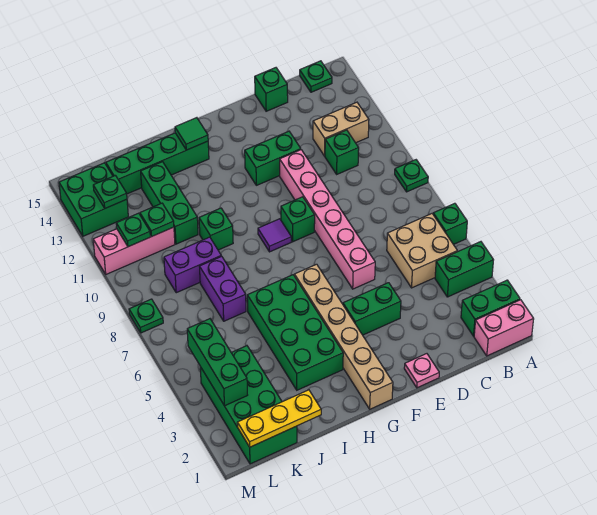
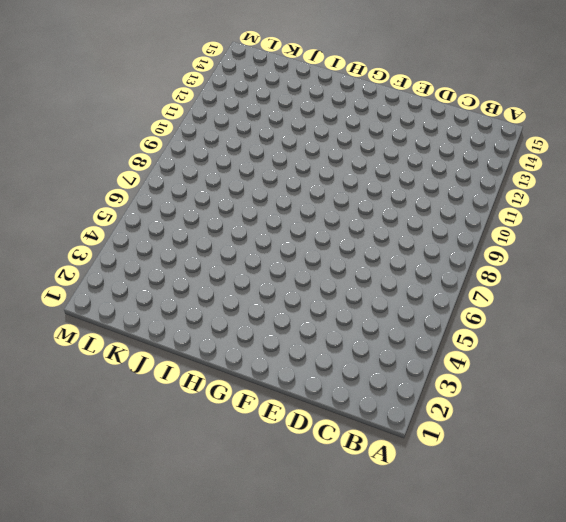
none -> pink 1x2 brick [474,300,534,356]
none -> green 1x2 brick [461,280,520,336]
none -> green 1x2 brick [435,242,493,297]
none -> green 1x1 brick [433,203,467,245]

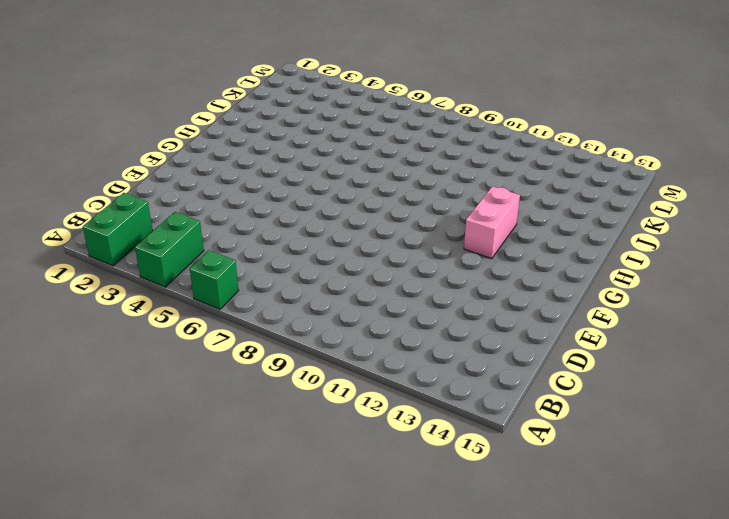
pink 1x2 brick [464,186,520,259] -> pink 1x2 brick moved to [474,300,534,356]
none -> green 1x1 plate [395,160,428,192]
none -> tan 2x2 brick [387,214,457,288]
none -> tan 1x2 brick [313,102,369,156]
none -> green 1x1 plate [300,61,332,92]

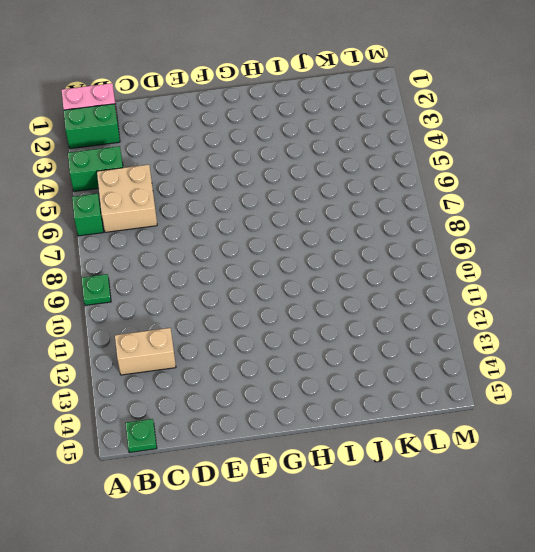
none -> green 1x1 brick [325,130,359,174]
none -> green 1x1 brick [255,68,288,111]
none -> pink 1x1 plate [404,354,439,388]
none -> green 1x2 brick [343,283,401,335]

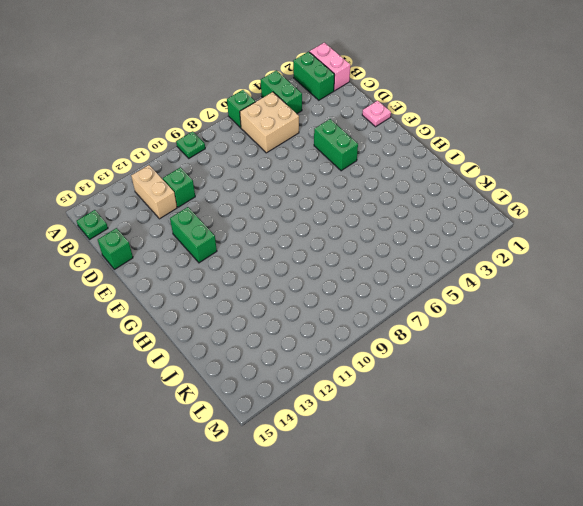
none -> pink 1x6 brick [280,150,375,289]
none -> green 1x1 brick [281,197,315,242]
none -> tan 1x6 brick [294,264,393,409]
none -> purple 1x1 tile [258,219,291,252]

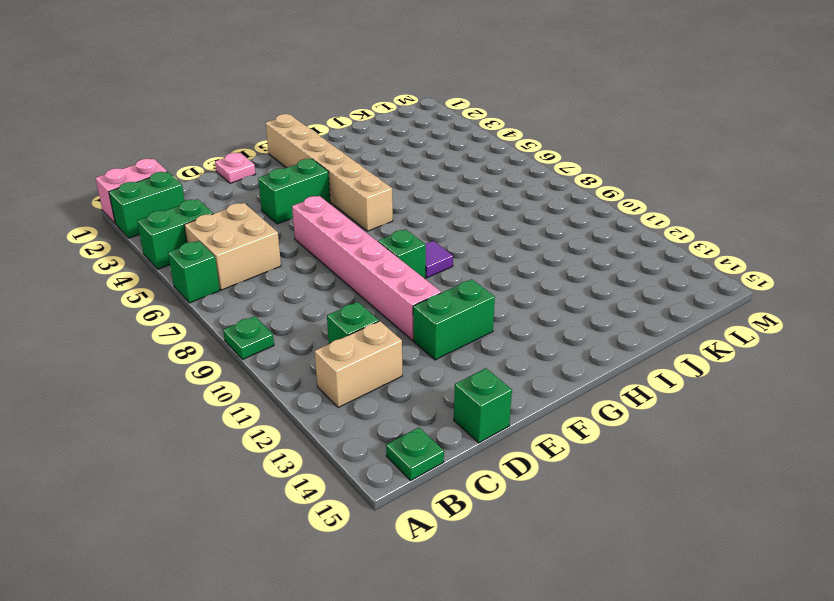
none -> green 2x4 brick [247,275,343,390]
none -> green 1x4 brick [106,133,209,194]
none -> green 1x1 brick [199,208,233,250]
none -> purple 1x2 brick [199,256,246,321]

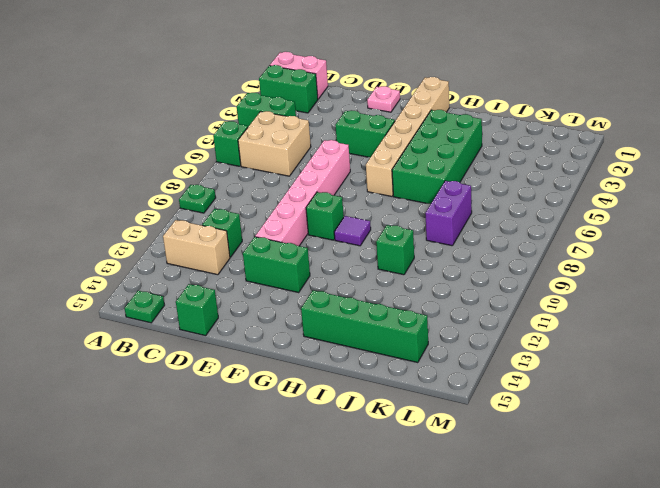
none -> purple 1x2 brick [164,237,221,293]
none -> green 1x3 brick [141,162,198,244]
none -> green 2x4 brick [200,346,297,464]
none -> pink 1x3 brick [93,227,175,274]

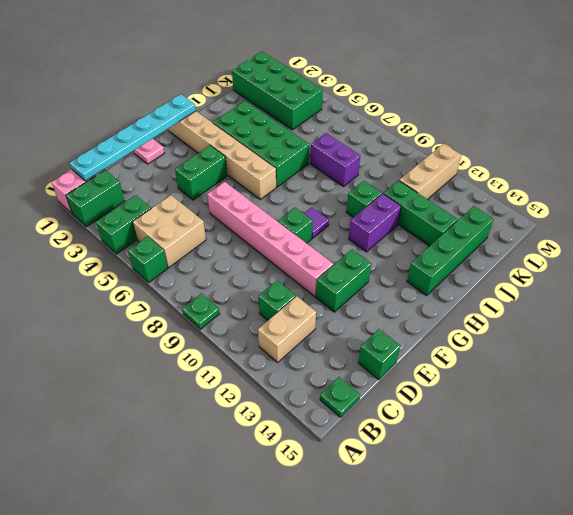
cyan 1x6 plate [70,94,196,181] -> none
purple 1x2 brick [349,194,401,252] -> purple 1x2 brick moved to [164,237,221,293]
tan 1x3 brick [399,144,461,199] -> pink 1x3 brick [93,227,175,274]
none -> green 2x2 brick [59,163,128,236]
none -> green 1x1 plate [129,299,163,333]
none -> green 1x1 tile [175,118,208,150]
none -> yellow 1x3 plate [237,390,321,447]

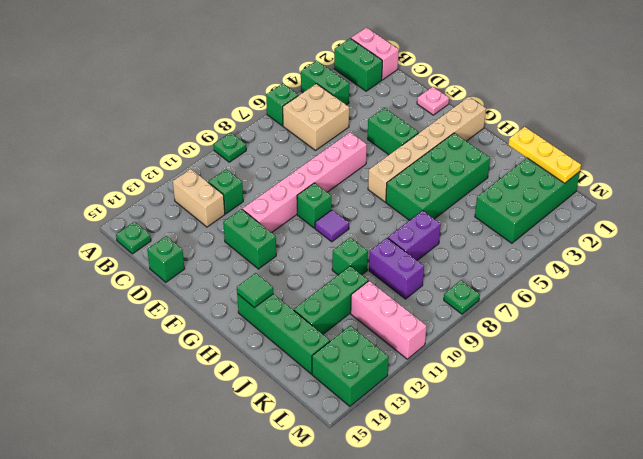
none -> green 1x1 plate [140,203,174,237]
none -> green 1x3 brick [187,319,247,406]
none -> green 1x1 plate [116,213,150,247]
none -> green 1x1 plate [93,176,127,208]

